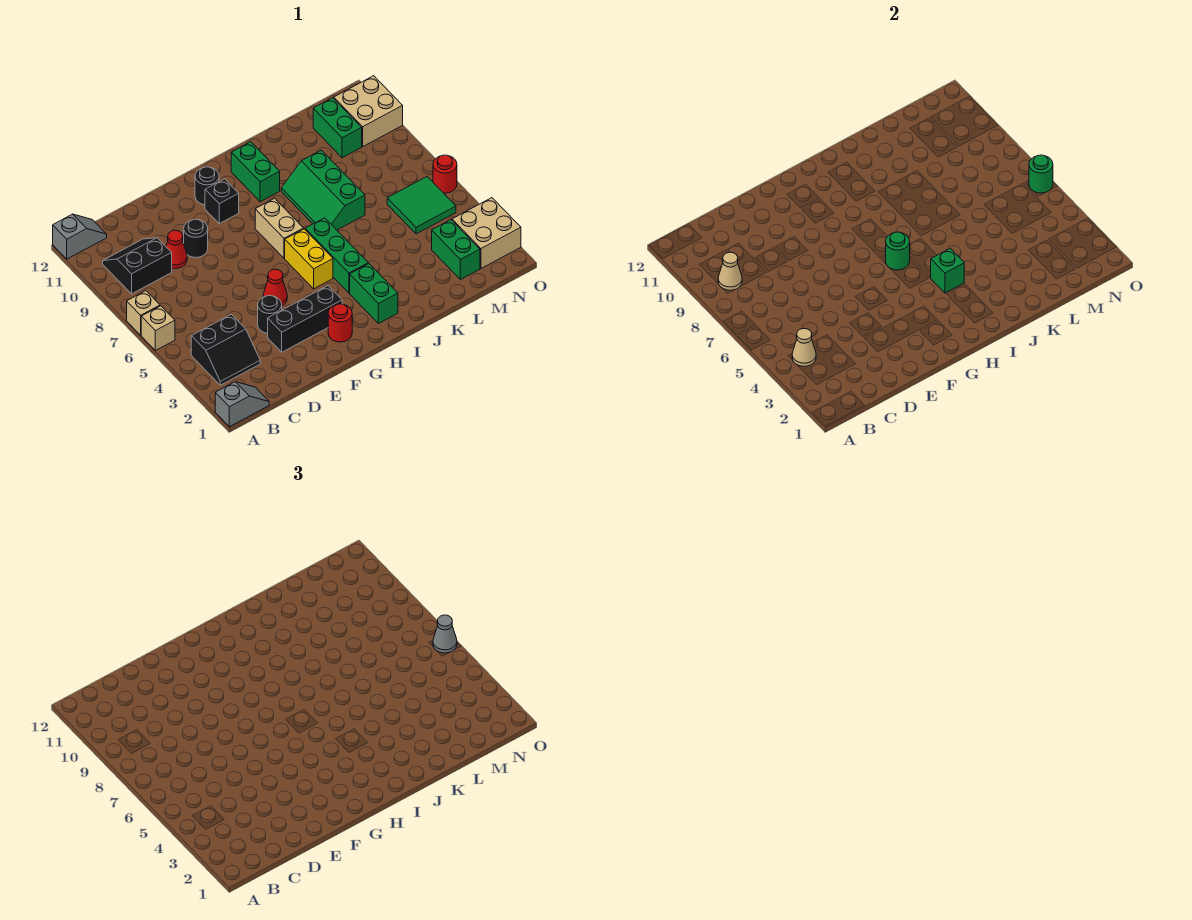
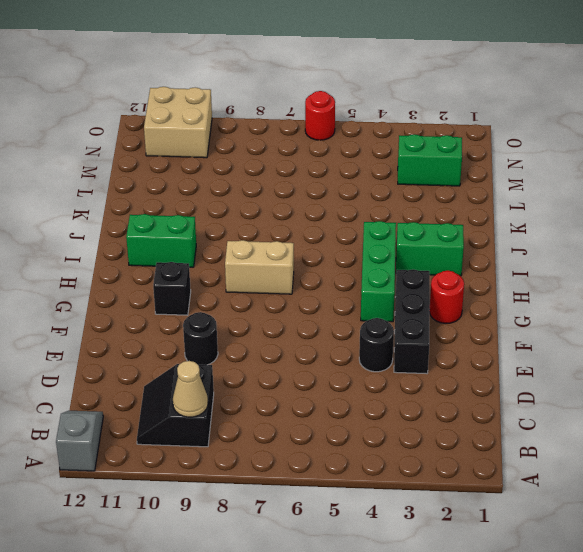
green 1x3 brick [361,221,396,322] -> green 1x3 brick turned to [305,218,368,293]
none -> grey 1x2 slope [215,382,269,427]
none -> tan 1x1 brick [141,306,175,351]
none -> tan 1x1 brick [127,291,160,335]
none -> black 2x2 slope [191,314,260,385]

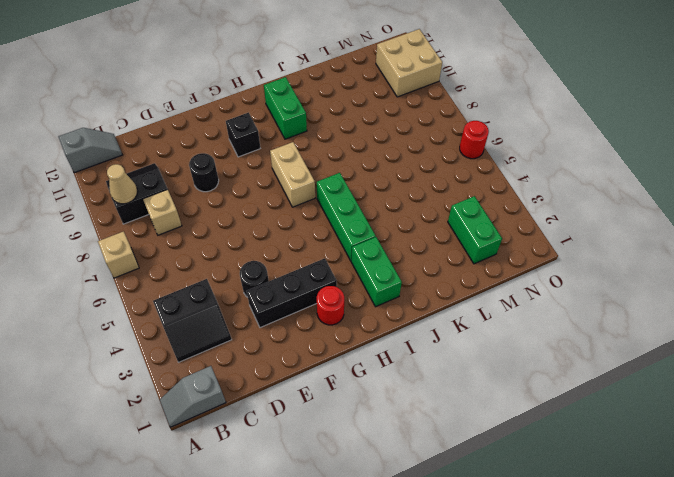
grey 1x2 slope [160,366,226,427] -> grey 1x2 slope turned to [215,382,269,427]
tan 1x1 brick [143,189,182,235] -> tan 1x1 brick moved to [141,306,175,351]
none -> red 1x1 cone [166,230,187,269]
none -> red 1x1 cone [263,269,287,306]
none -> black 1x1 round brick [195,167,219,205]
none -> yellow 1x2 brick [285,229,333,289]

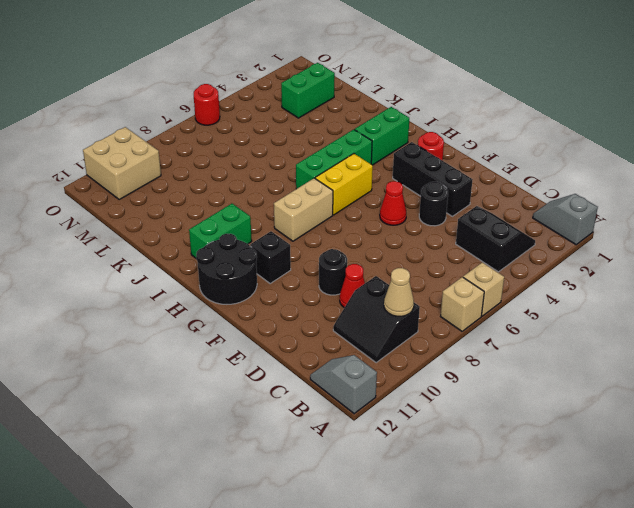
black 2x2 round brick [196,234,257,304] -> black 1x1 round brick [195,167,219,205]
none -> green 2x3 slope [281,150,365,230]
none -> green 2x2 tile [387,177,456,234]
none -> green 1x2 brick [313,98,362,158]
none -> tan 2x2 brick [452,198,521,268]

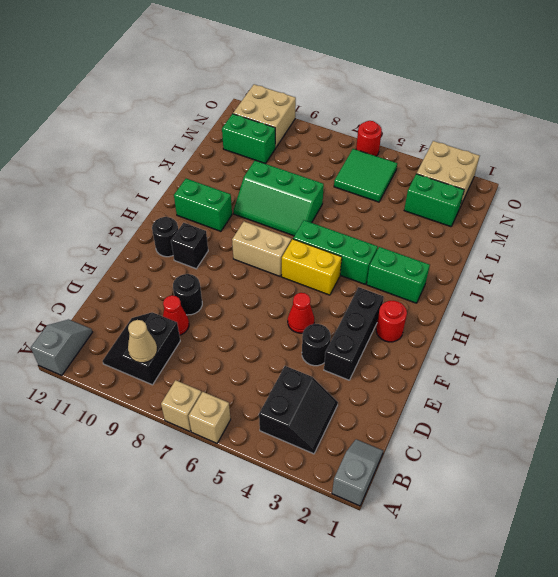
none -> tan 1x1 cone [792,329,816,366]
none -> green 1x1 round brick [886,232,910,270]
none -> green 1x1 brick [931,248,964,293]
none -> green 1x1 round brick [1029,155,1053,193]

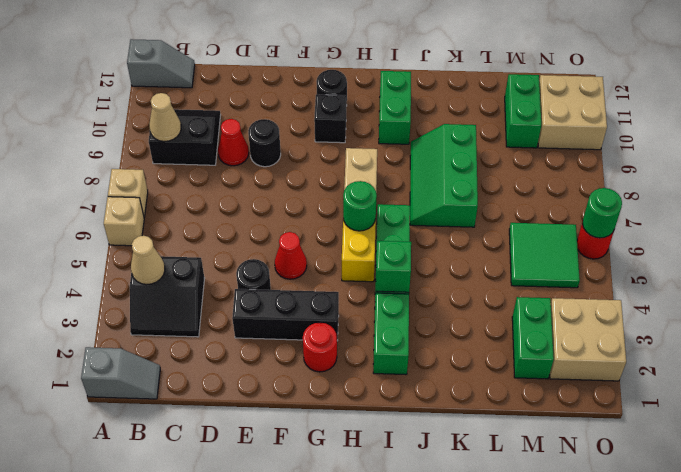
none -> grey 1x1 cone [433,615,457,653]

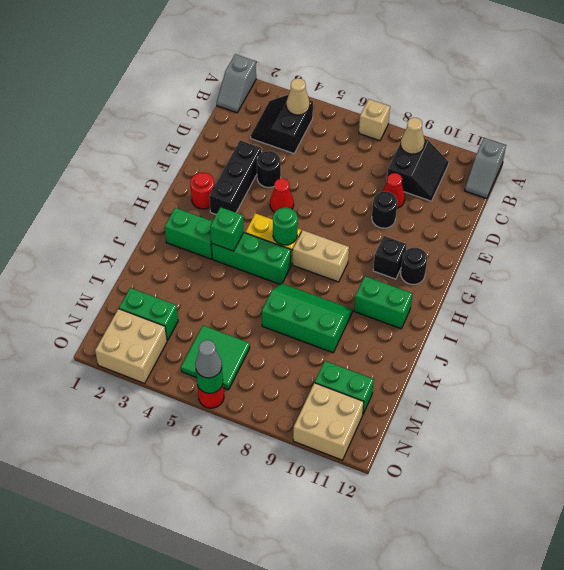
none -> tan 1x1 brick [141,306,175,351]

